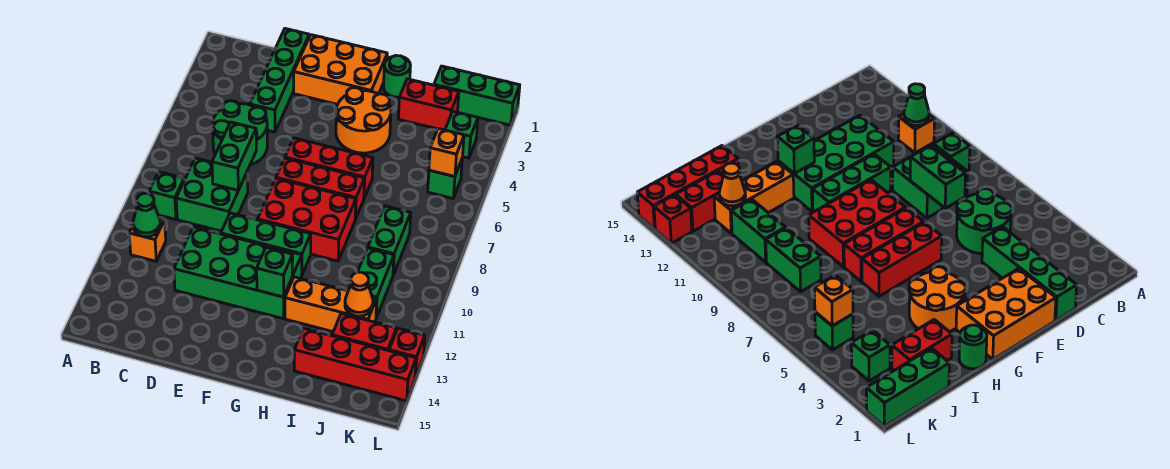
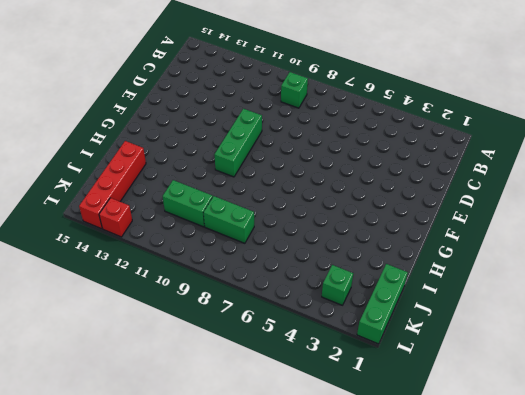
none -> orange 1x1 brick [129,219,166,261]
none -> green 2x2 round brick [213,101,267,165]
none -> green 2x2 brick [176,158,248,231]

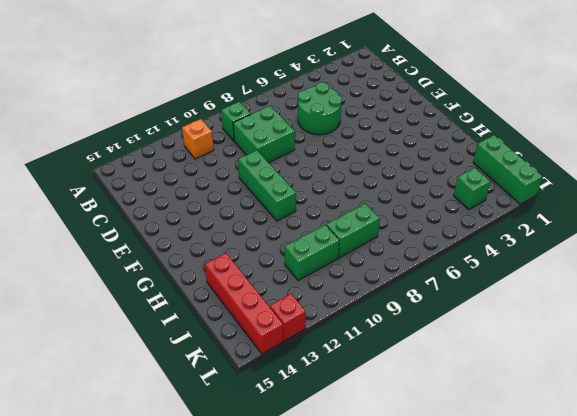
none -> green 1x4 brick [250,29,309,132]
none -> green 2x4 brick [174,227,302,319]
none -> orange 2x3 brick [294,35,387,104]

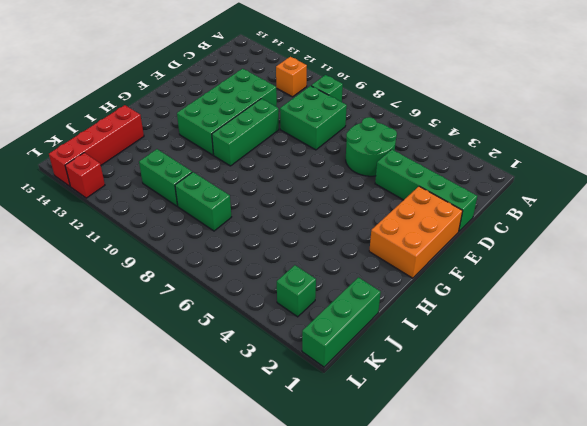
none -> red 1x3 brick [285,138,373,198]
none -> red 1x3 brick [276,158,364,219]
none -> red 2x3 brick [258,179,356,261]

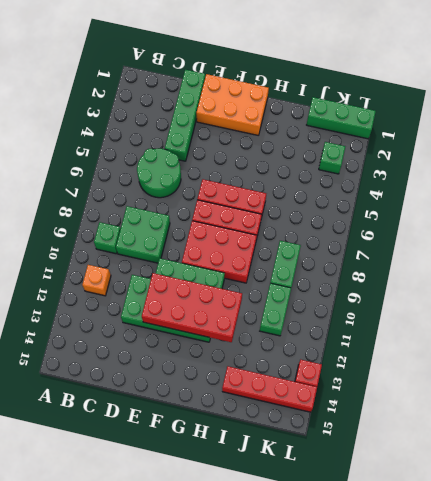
red 2x4 brick [142,273,242,342] -> green 1x1 brick [257,248,292,297]
none -> orange 2x2 round brick [336,88,391,153]
none -> green 1x1 round brick [383,56,411,97]
none -> orange 1x3 brick [285,277,377,332]

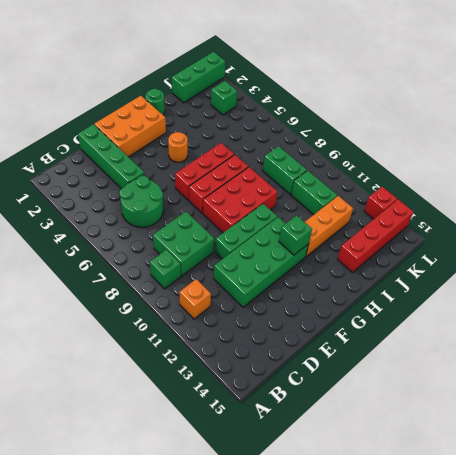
orange 1x1 round brick [168,132,188,162] -> orange 2x2 round brick [336,88,391,153]
none -> red 1x2 brick [398,79,459,130]
none -> red 1x2 brick [332,314,396,351]
none -> green 1x1 brick [428,160,462,198]

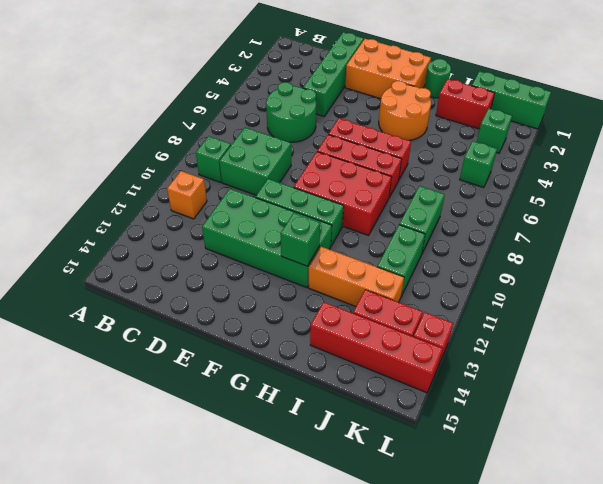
none -> green 1x1 cone [133,193,161,237]
none -> green 1x2 brick [212,122,256,190]
none -> orange 1x1 cone [345,272,373,316]

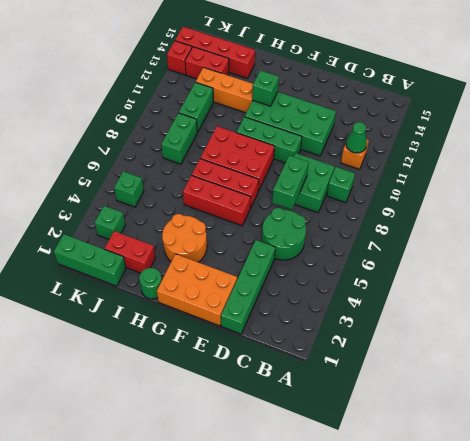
none -> orange 1x1 cone [345,272,373,316]
none -> orange 1x1 brick [429,129,464,177]

